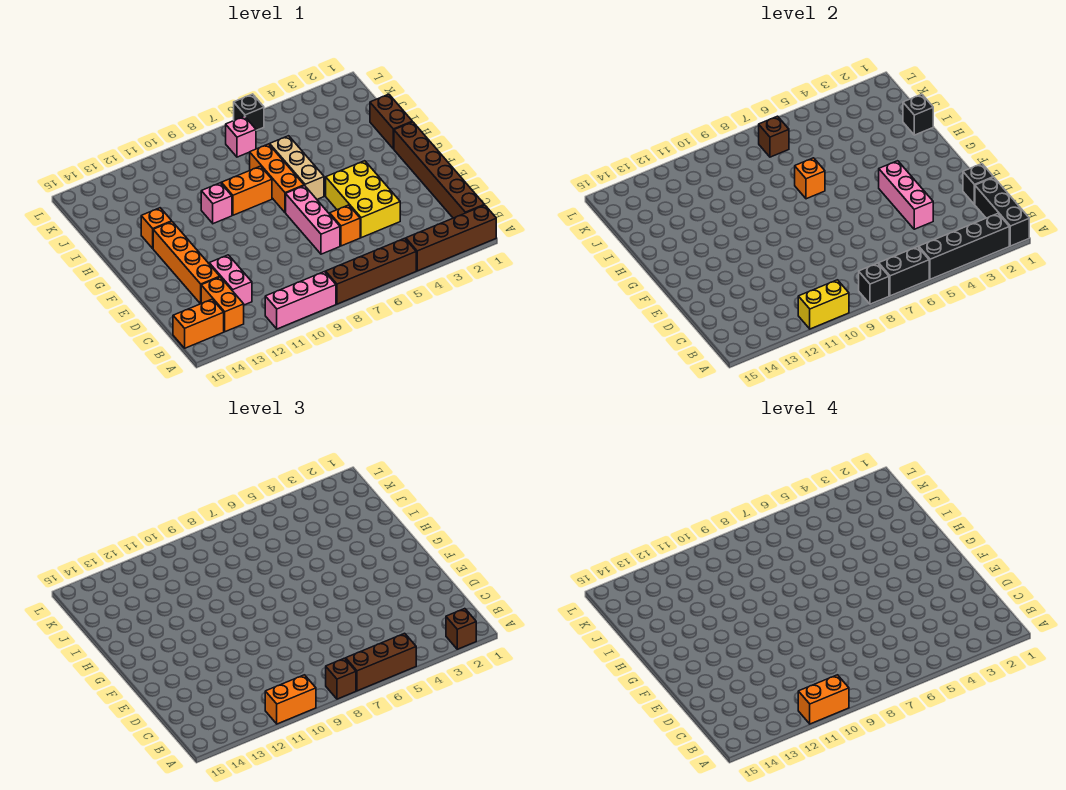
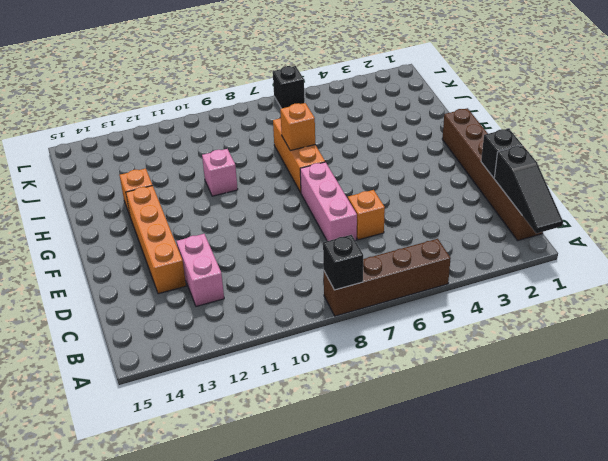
black 1x3 slope [494,145,563,233] -> black 1x3 brick [975,177,1029,246]
none -> brown 1x4 brick [406,205,496,271]
none -> pink 1x3 brick [265,272,336,329]
none -> orange 1x2 brick [201,277,244,332]
none -> orange 1x2 brick [173,299,224,348]

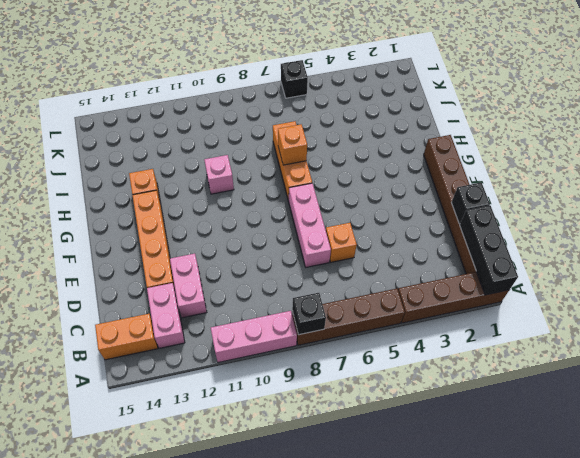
pink 1x2 brick [147,283,185,348] -> orange 1x2 brick [201,277,244,332]
none -> yellow 2x3 brick [326,161,400,238]
none -> tan 1x3 brick [270,136,324,199]
none -> brown 1x2 brick [370,94,412,149]
none -> orange 1x2 brick [221,166,272,215]

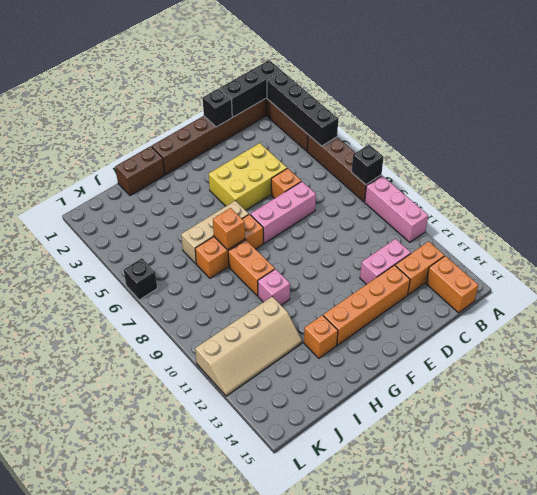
tan 2x4 slope [195,297,302,396] -> none
none -> pink 1x1 brick [226,116,256,157]
none -> black 1x2 brick [879,247,929,296]
none -> yellow 1x2 brick [798,280,849,329]
none -> pink 1x3 brick [879,161,933,229]

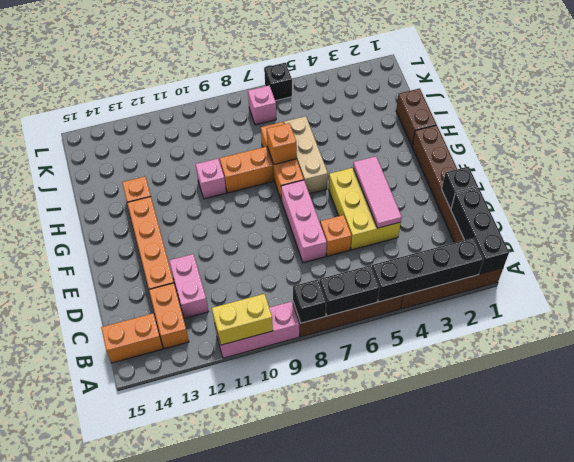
pink 1x3 tile [353,156,402,228] -> pink 1x3 brick [879,161,933,229]
none -> black 1x1 brick [903,94,933,135]
none -> brown 1x1 brick [759,116,789,157]
none -> brown 1x1 brick [446,609,476,649]
none -> brown 1x3 brick [346,633,416,691]

